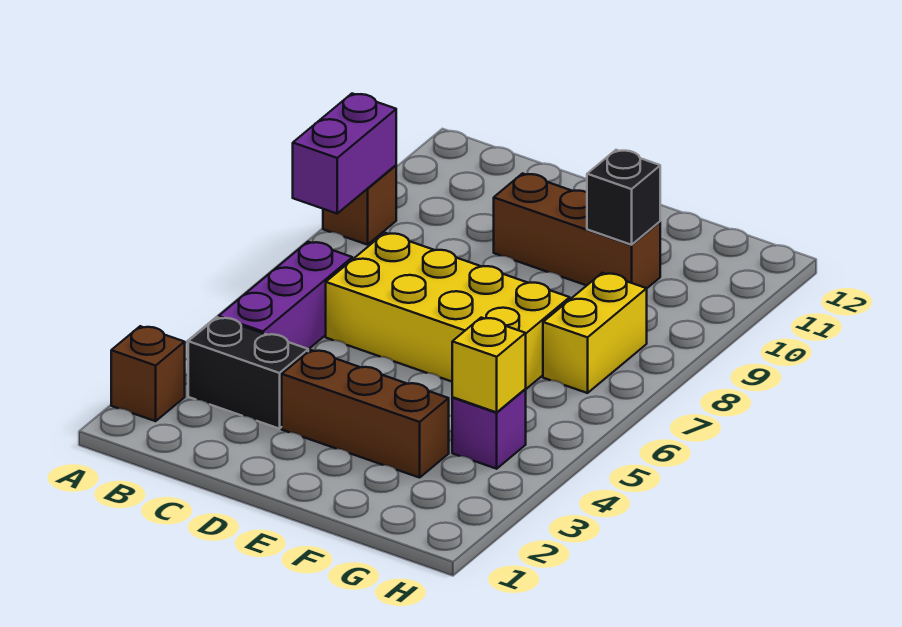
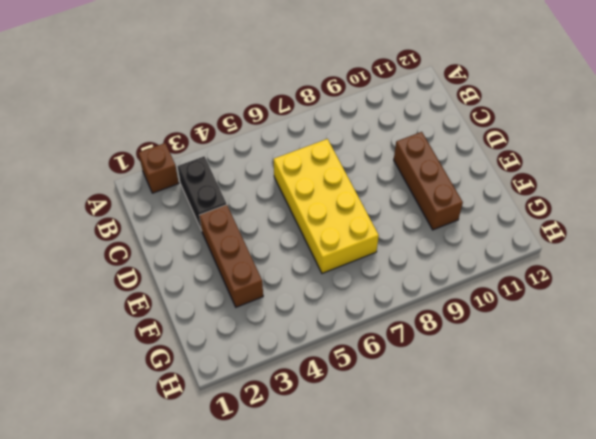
none -> brown 1x1 brick [323,165,396,245]
none -> purple 1x3 brick [219,242,352,349]
none -> purple 1x1 brick [452,389,526,469]

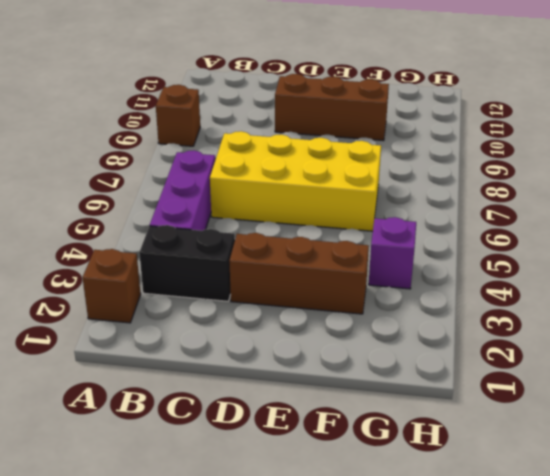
none -> yellow 1x2 brick [543,273,647,393]
none -> purple 1x2 brick [293,94,396,214]
none -> black 1x1 brick [587,150,660,245]

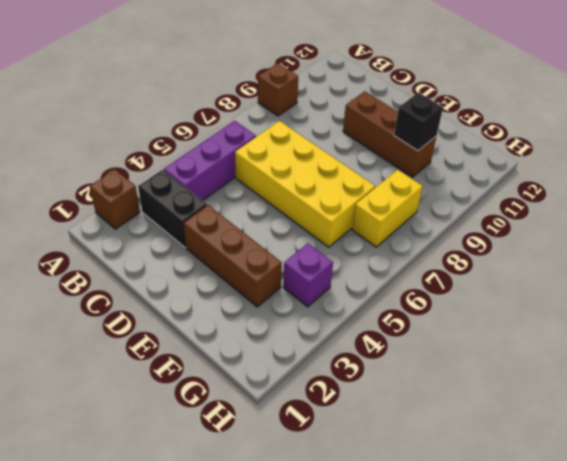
none -> purple 1x2 brick [293,94,396,214]
none -> yellow 1x1 brick [452,318,526,412]

